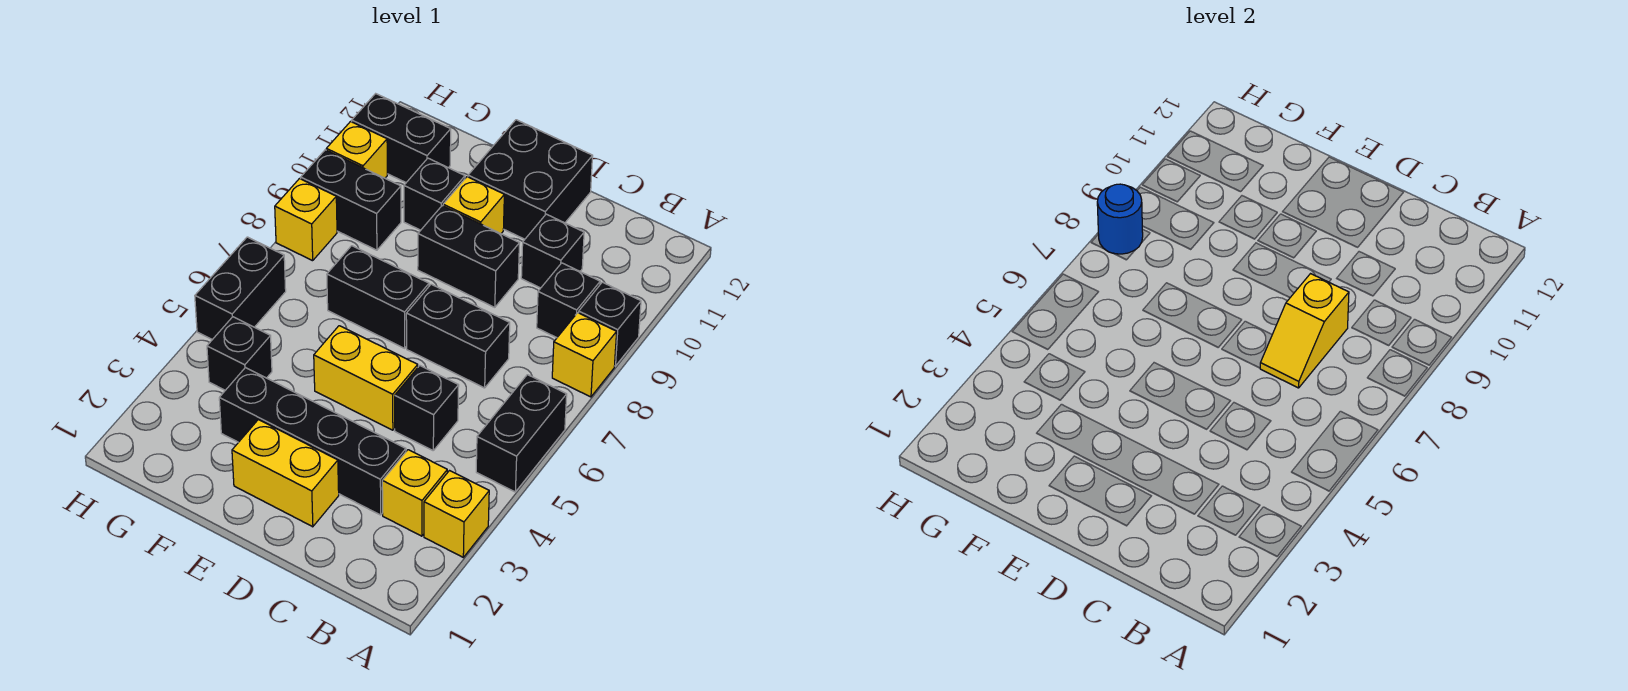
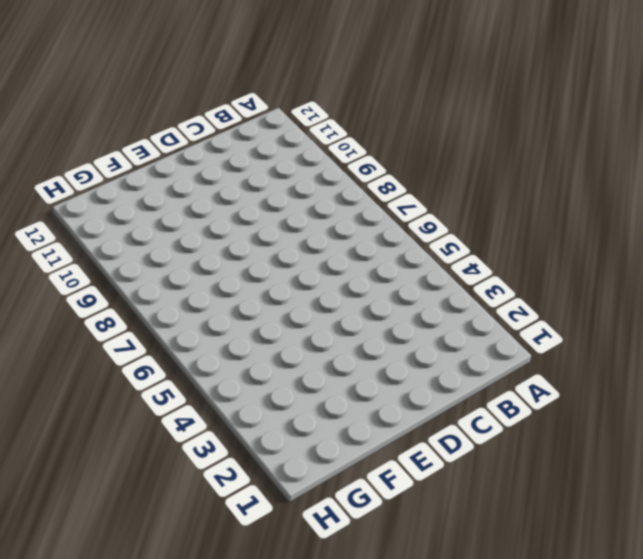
none -> yellow 1x1 brick [424,471,489,557]
none -> black 1x2 brick [476,375,567,492]
none -> yellow 1x1 brick [552,313,617,397]

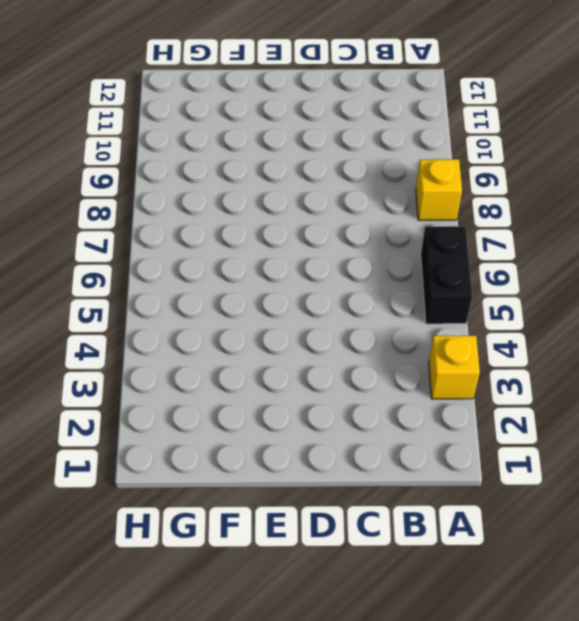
none -> black 1x1 brick [579,282,641,366]
none -> yellow 1x1 brick [382,450,447,536]
none -> black 1x1 brick [537,263,600,338]

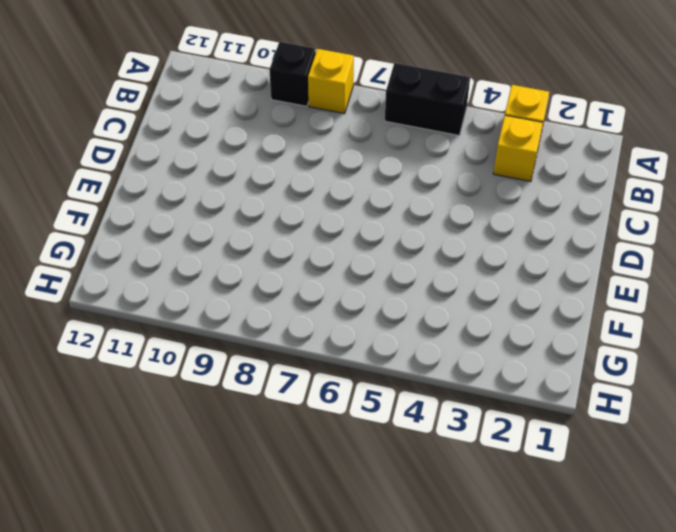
none -> black 1x1 brick [537,263,600,338]
none -> black 1x4 brick [219,368,406,515]
none -> black 1x1 brick [395,366,459,450]

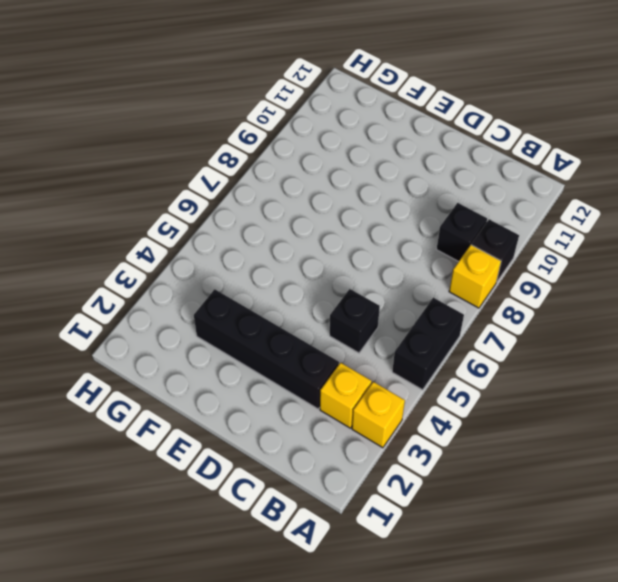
none -> black 1x2 brick [406,284,510,388]
none -> black 1x1 brick [521,214,584,288]
none -> yellow 1x2 brick [232,420,339,527]

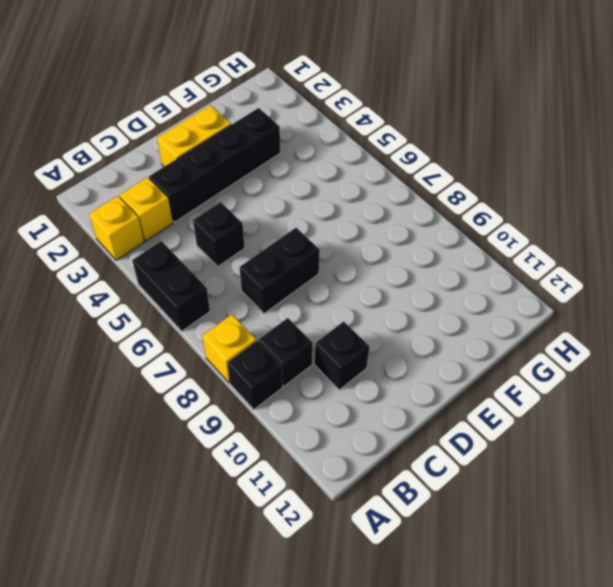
none -> yellow 1x2 brick [314,326,418,430]
none -> black 1x2 brick [418,206,519,307]
none -> black 2x2 brick [468,120,593,239]

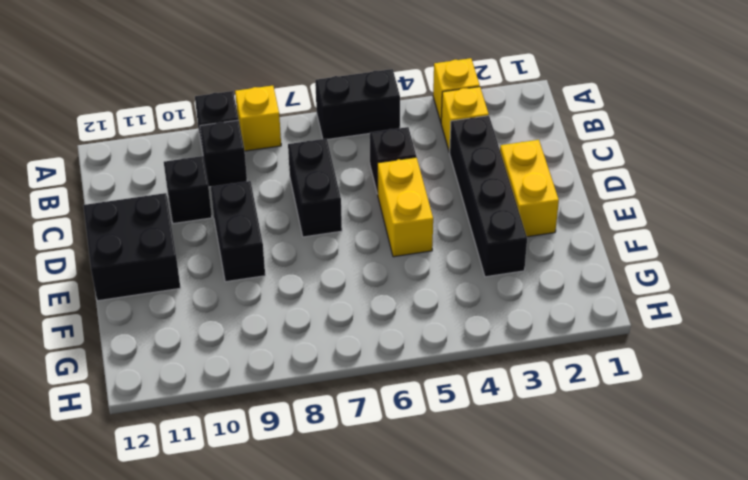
none -> black 1x2 brick [327,246,429,348]
none -> yellow 1x1 brick [443,177,504,234]
none -> black 1x1 brick [404,158,465,230]

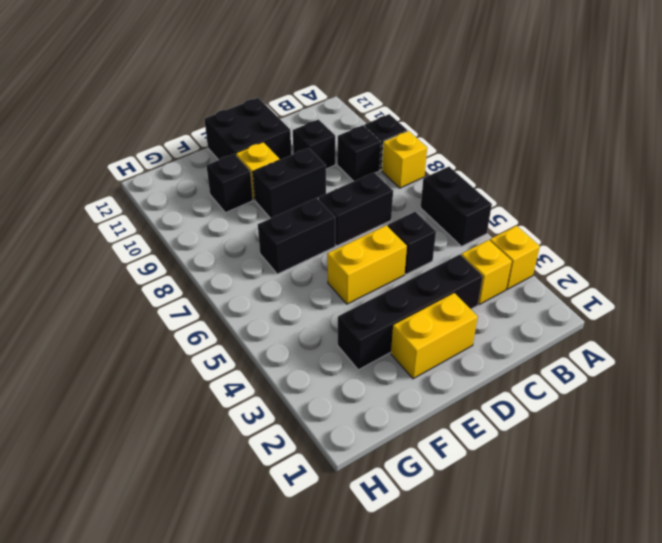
none -> black 1x1 brick [207,317,272,390]
none -> black 1x2 brick [301,150,401,250]
none -> black 1x2 brick [352,94,451,182]

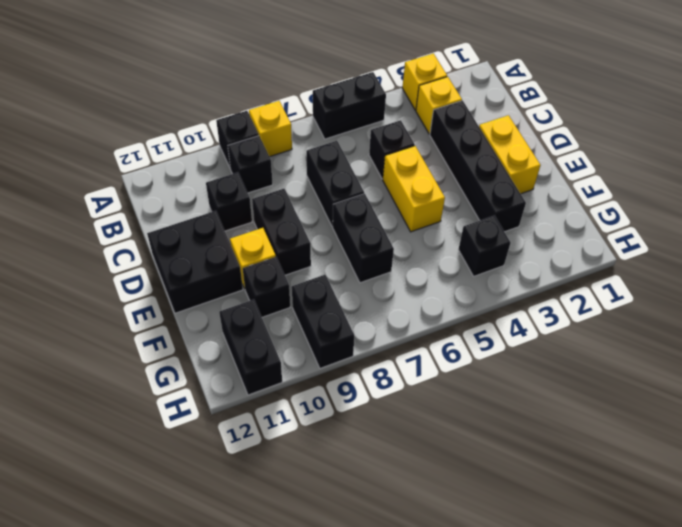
none -> black 1x2 brick [195,237,286,340]
none -> yellow 1x1 brick [275,179,337,261]
none -> yellow 1x1 brick [326,122,387,178]

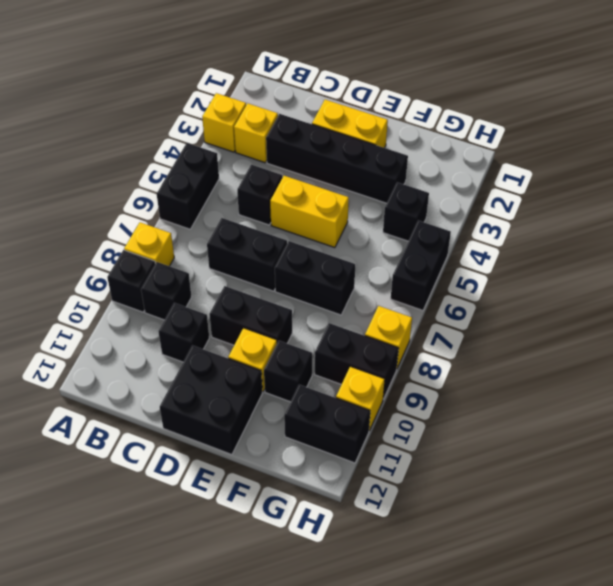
none -> yellow 1x2 slope [1260,274,1349,388]
none -> blue 1x1 round brick [1097,184,1143,254]

